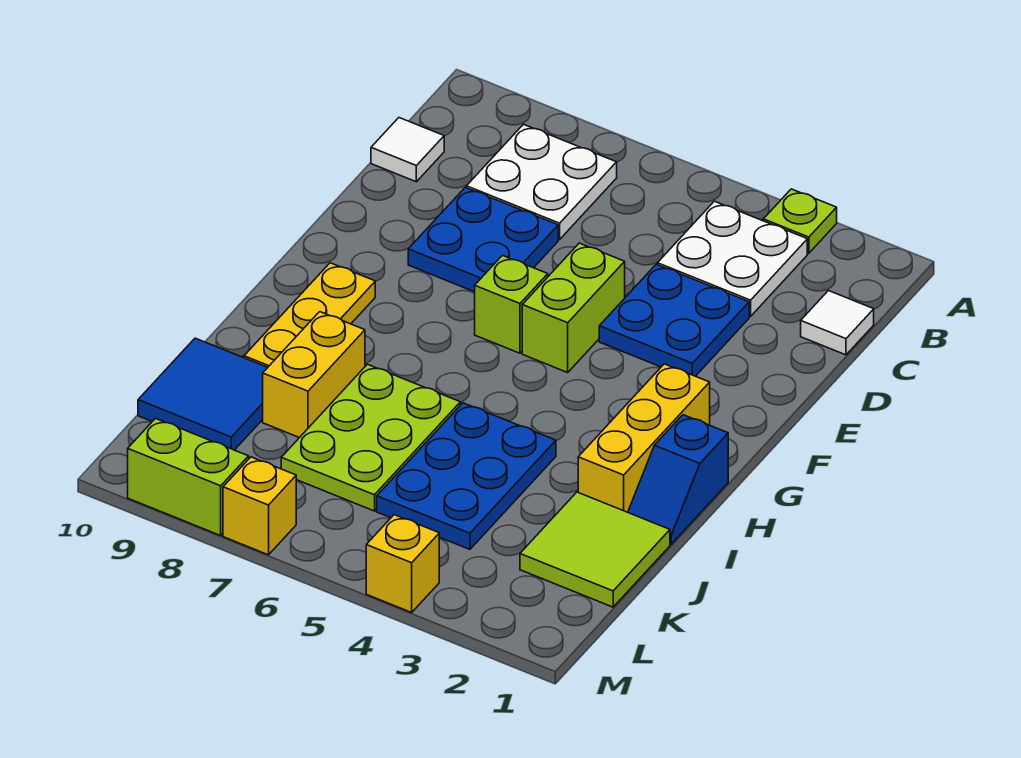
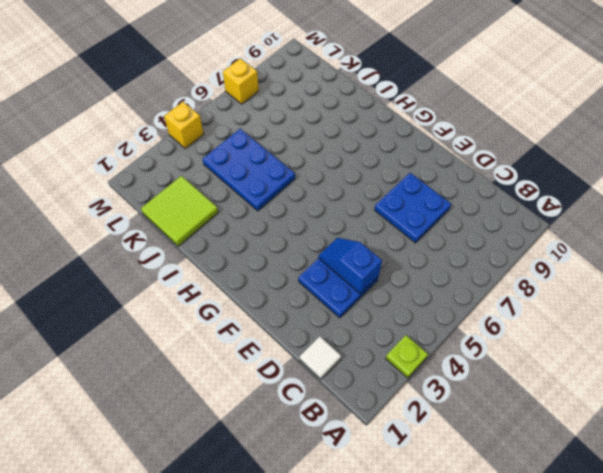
blue 1x2 slope [318,238,382,294] -> blue 1x2 slope moved to [628,415,728,544]
none -> white 2x2 plate [657,201,807,316]
none -> white 2x2 plate [467,124,617,239]
none -> white 1x1 tile [371,118,444,182]

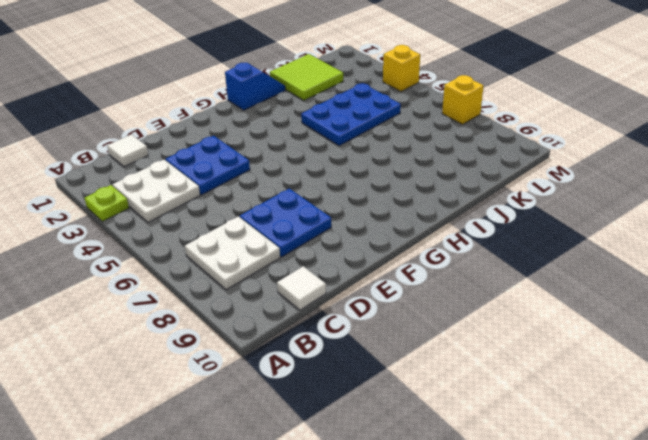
none -> lime 1x2 brick [522,243,625,372]
none -> lime 1x1 brick [475,255,548,353]
none -> yellow 1x3 brick [578,364,710,512]

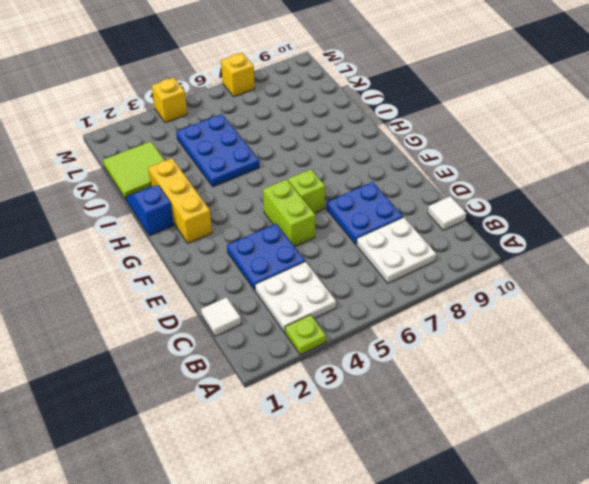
none -> yellow 1x3 plate [244,263,375,367]
none -> lime 2x3 plate [281,364,460,511]
none -> yellow 1x2 brick [263,312,365,438]

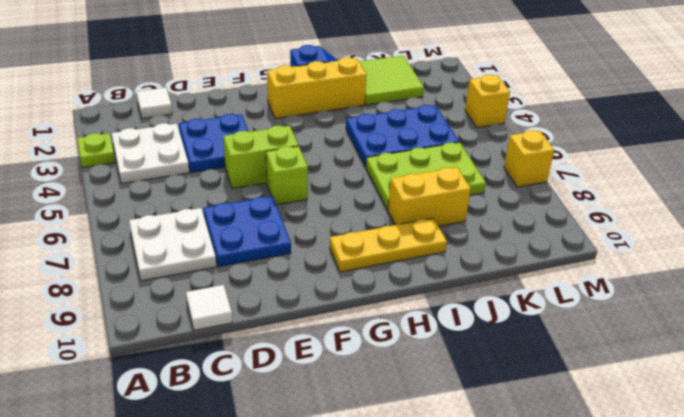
none -> blue 2x2 tile [138,338,268,450]
none -> lime 1x2 brick [128,419,249,536]

